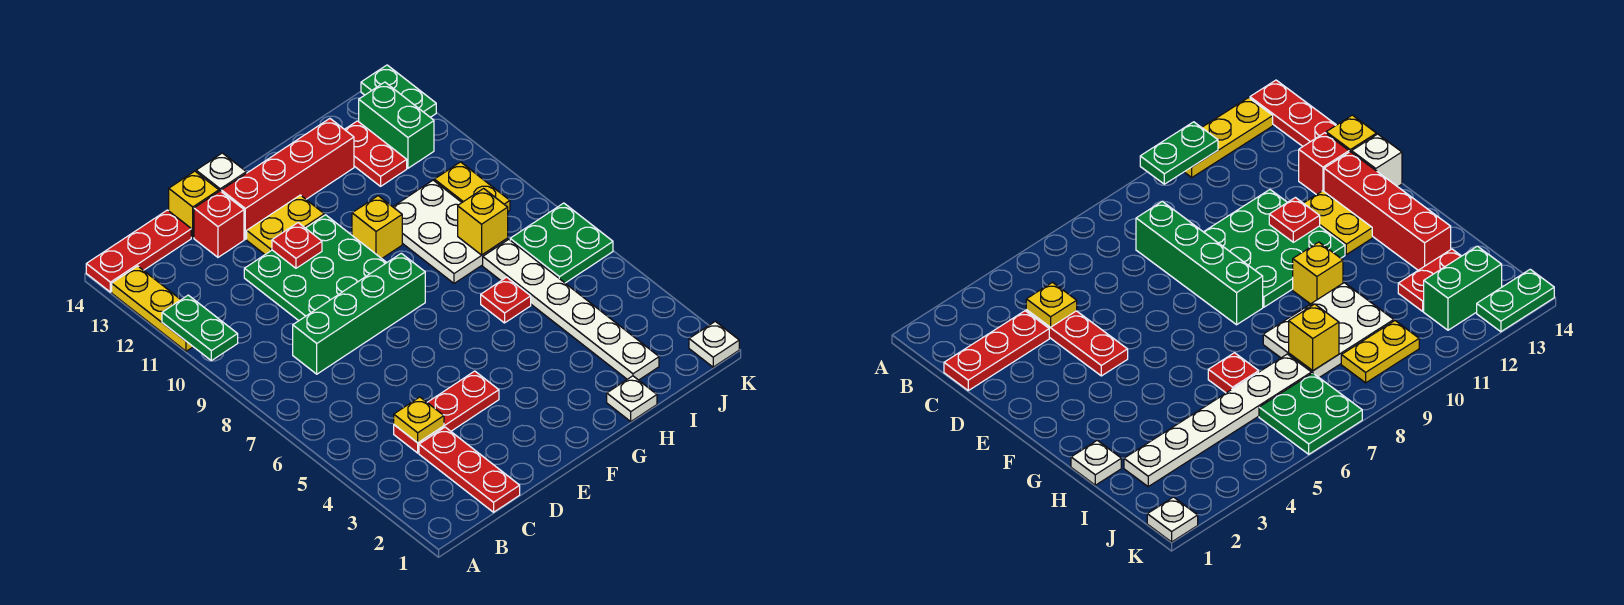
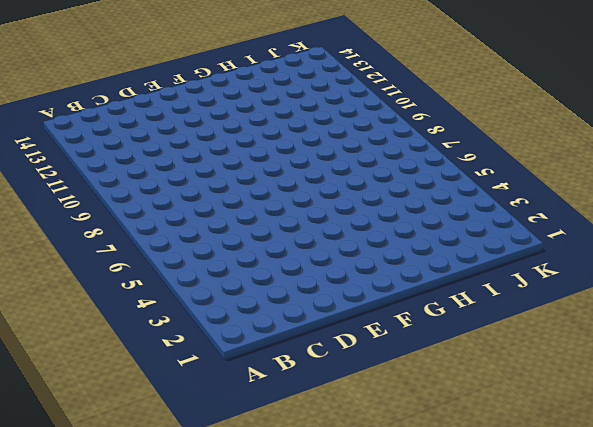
none -> yellow 1x3 plate [112,266,193,351]
none -> red 1x3 plate [86,210,191,292]
none -> red 1x3 plate [419,427,520,512]

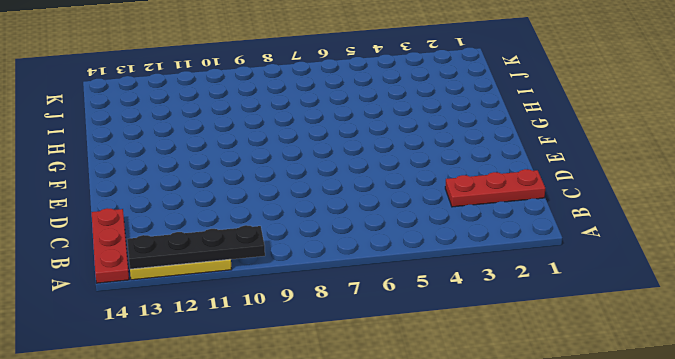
black 1x4 plate [127,225,265,269] -> green 1x2 plate [162,295,238,361]
none -> red 1x3 plate [394,371,499,453]
none -> green 1x4 brick [293,253,425,374]
none -> green 3x3 plate [244,215,387,321]

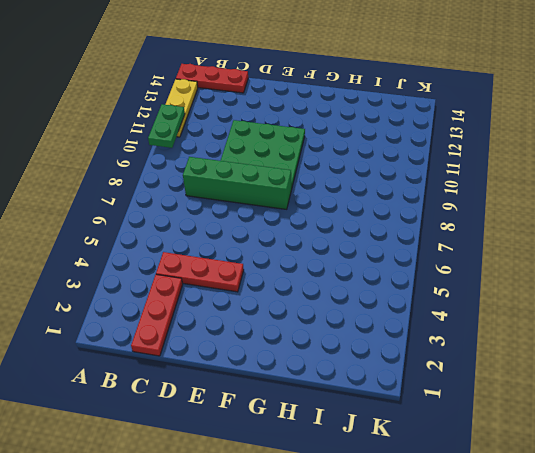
none -> red 1x1 brick [194,191,244,257]
none -> yellow 1x1 brick [169,171,219,238]
none -> yellow 1x2 plate [247,195,324,254]

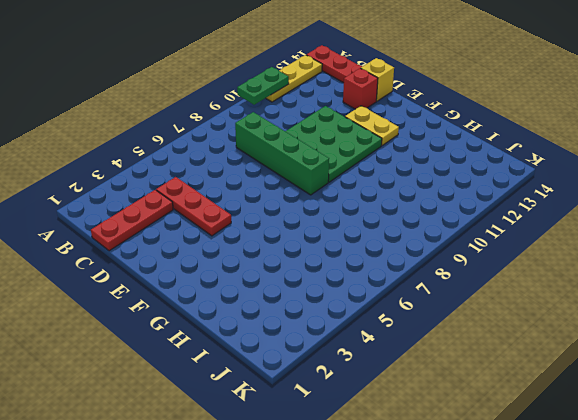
none -> red 1x4 brick [221,119,354,239]
none -> white 1x1 brick [196,153,246,191]
none -> yellow 1x1 brick [352,196,402,258]

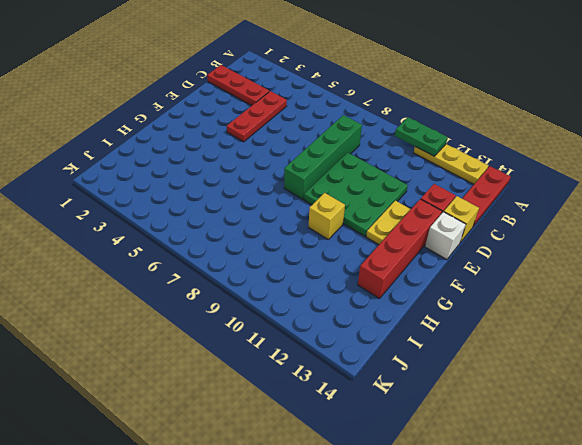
none -> white 1x1 plate [607,376,657,421]
none -> red 1x1 plate [481,277,531,323]
none -> white 2x3 plate [393,180,508,283]

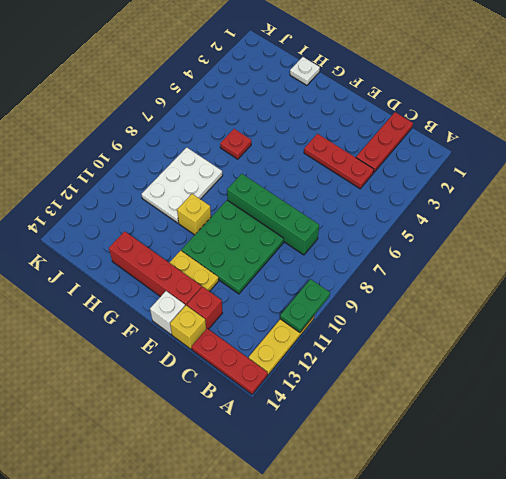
none -> white 1x6 plate [483,239,659,380]
none -> red 1x2 plate [344,121,407,186]
none -> green 2x2 plate [510,203,613,283]

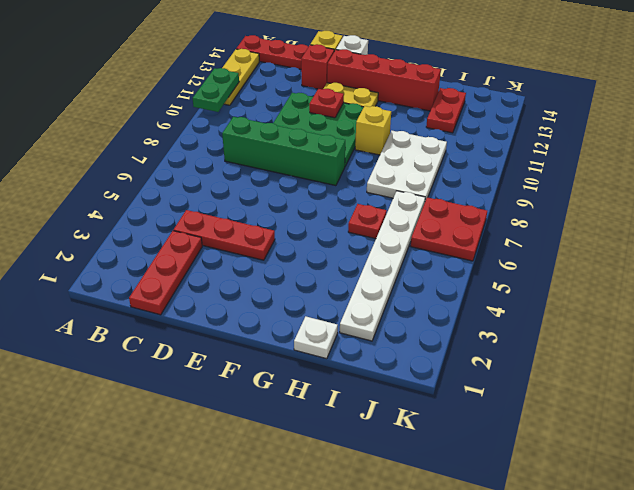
red 2x2 plate [411,197,487,261] -> green 2x2 plate [510,203,613,283]
none -> yellow 1x2 plate [434,162,510,211]
none -> green 1x2 brick [359,82,434,168]
none -> white 1x1 plate [689,321,739,367]

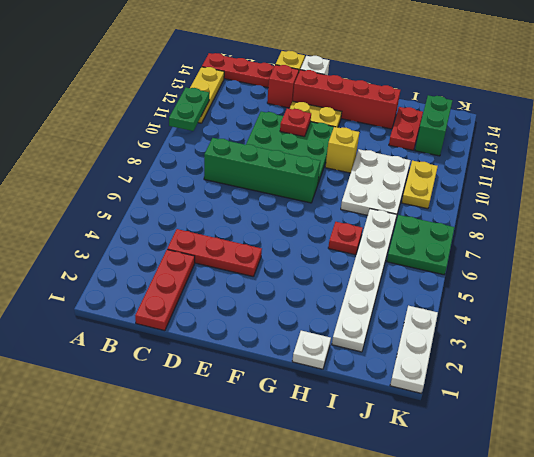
white 1x3 plate [390,306,438,393] -> white 1x1 plate [689,321,739,367]
none -> green 1x2 plate [361,65,436,117]
none -> yellow 1x1 plate [394,397,444,443]
none -> yellow 1x1 brick [458,189,508,255]

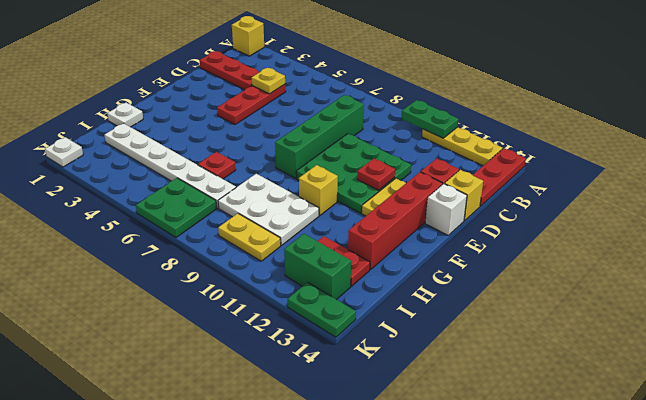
yellow 1x1 brick [232,16,264,56] -> yellow 1x1 brick moved to [458,189,508,255]

